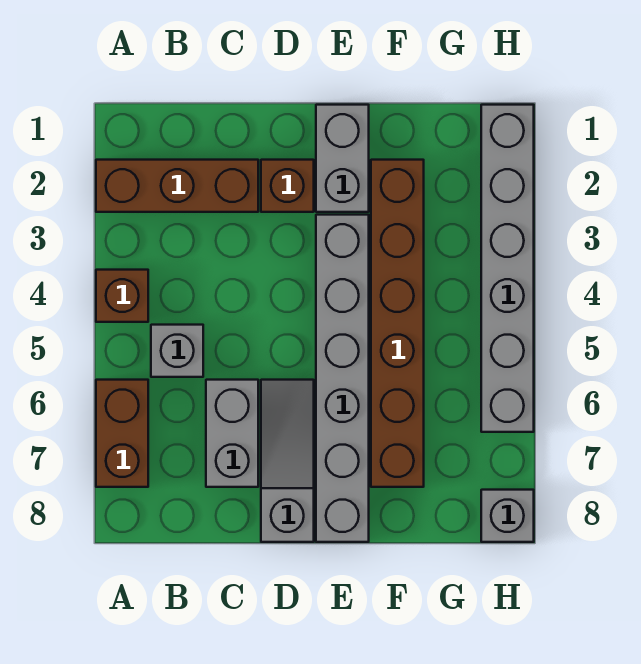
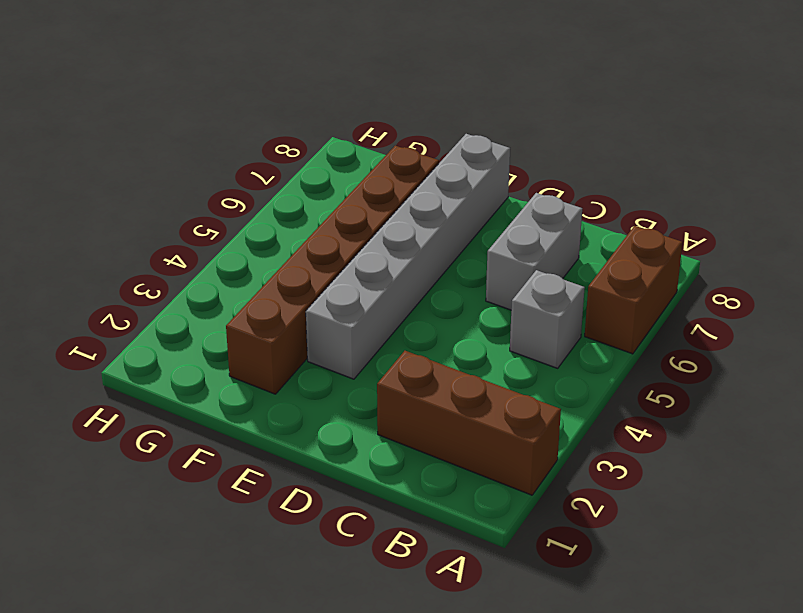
none -> brown 1x1 brick [96,270,148,322]
none -> brown 1x1 brick [261,160,314,212]
none -> grey 1x3 slope [261,380,314,542]

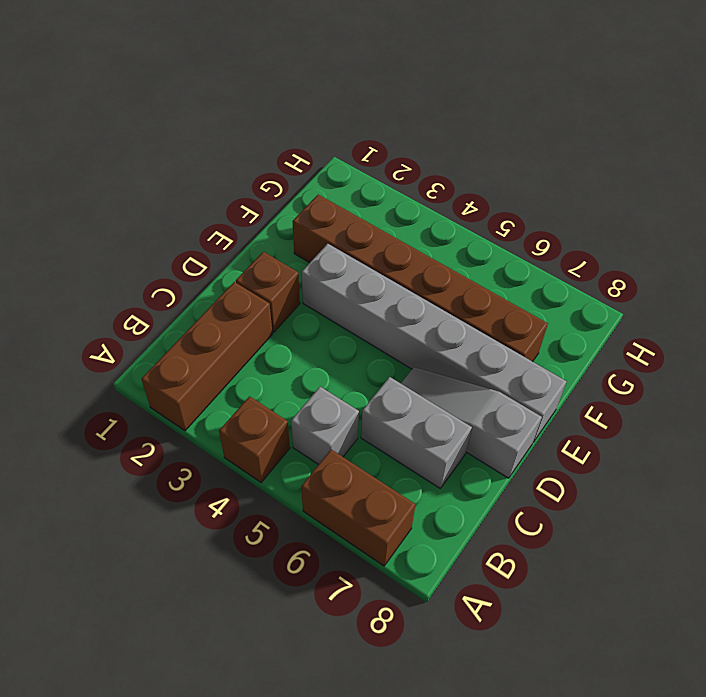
none -> grey 1x2 brick [316,105,369,212]
none -> grey 1x6 brick [481,105,534,432]
none -> grey 1x1 brick [481,490,534,542]

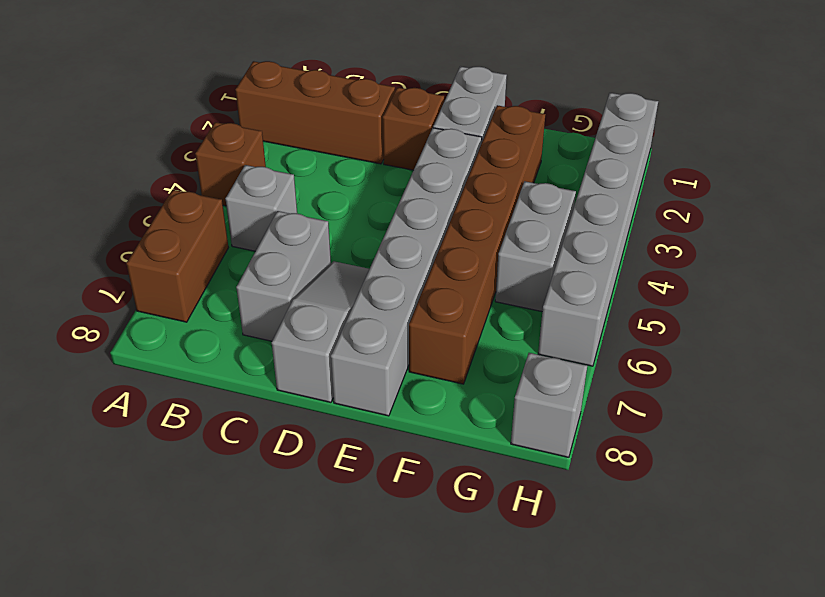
grey 1x2 brick [495,181,576,312] -> none

